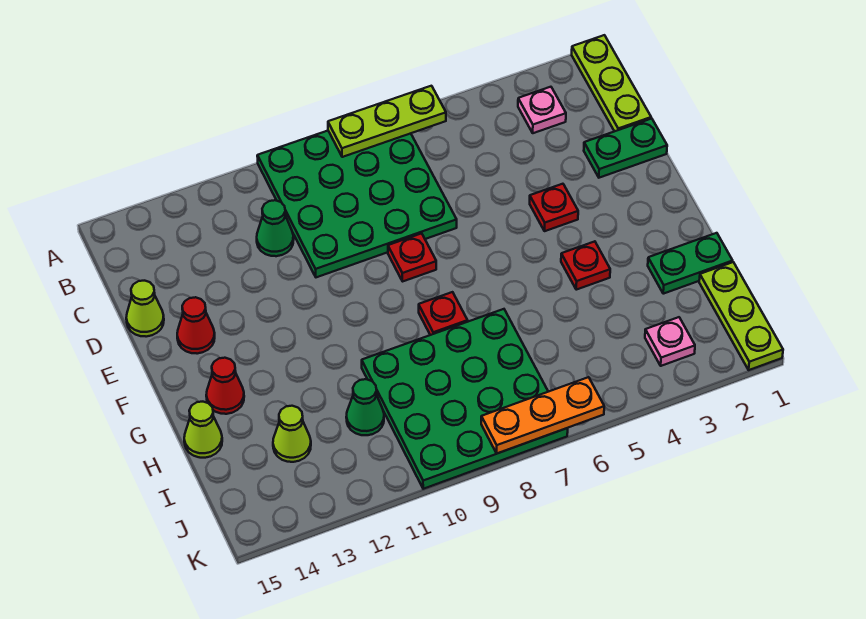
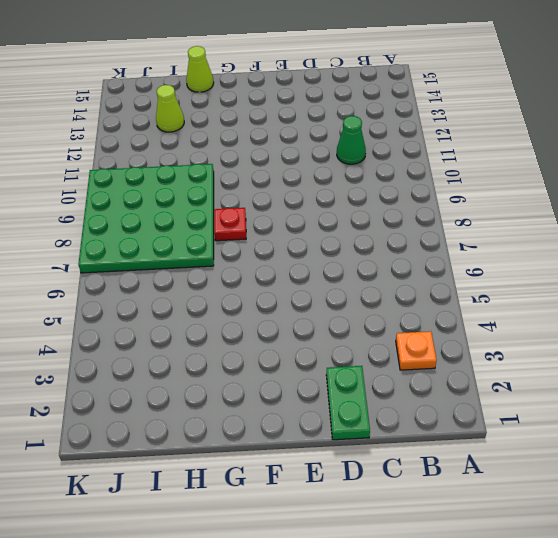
orange 1x1 plate [396,331,437,370] -> pink 1x1 plate [518,87,566,133]
none -> lime 1x3 plate [572,35,651,131]
none -> green 4x4 plate [257,131,457,277]
none -> lime 1x1 cone [126,281,164,337]

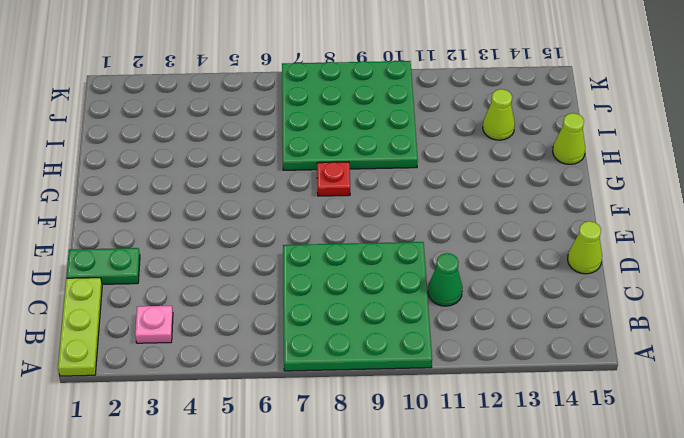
none -> red 1x1 plate [530,184,578,231]
none -> red 1x1 plate [388,233,436,281]
none -> red 1x1 cone [177,297,215,354]

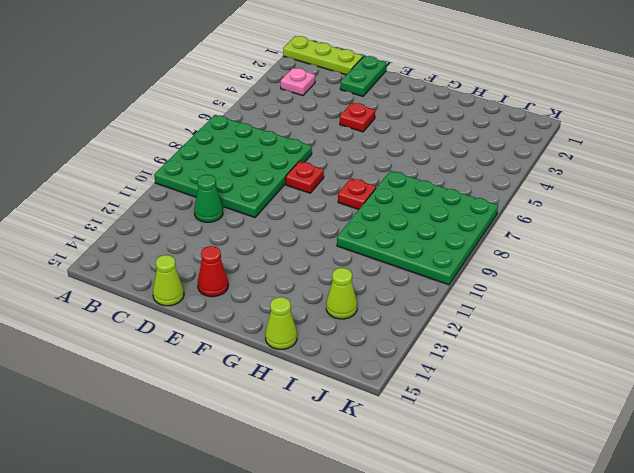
none -> red 1x1 plate [561,241,610,290]
none -> red 1x1 cone [206,358,244,414]
none -> green 1x2 plate [648,233,733,294]

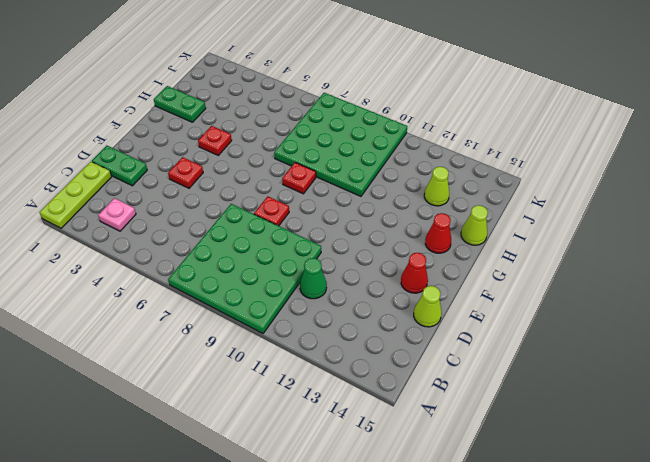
none -> lime 1x3 plate [699,262,783,370]
none -> green 1x1 cone [346,379,384,435]
none -> pink 1x1 plate [645,317,695,366]

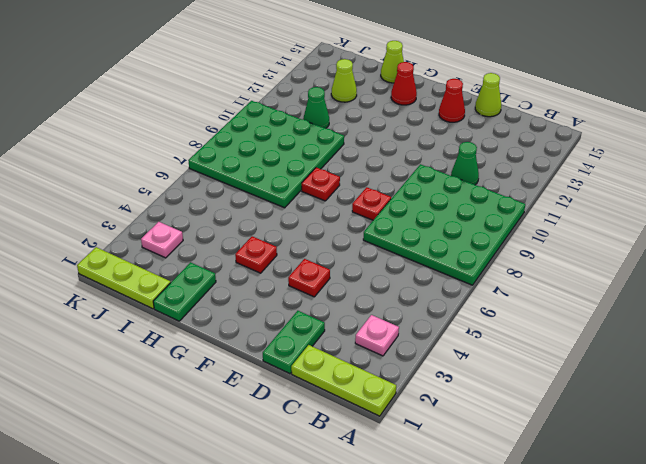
none -> lime 1x3 plate [328,86,446,157]
none -> orange 1x3 plate [481,377,604,453]

